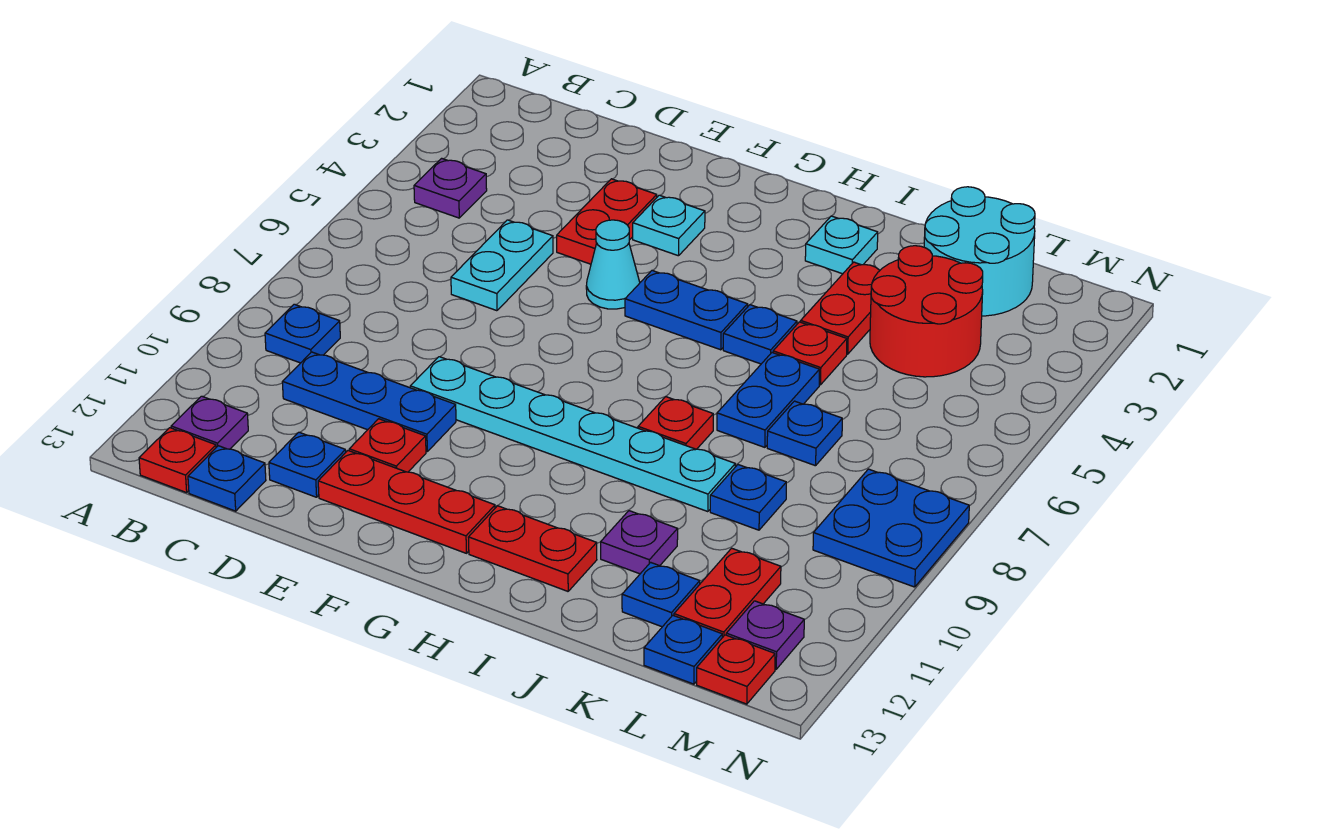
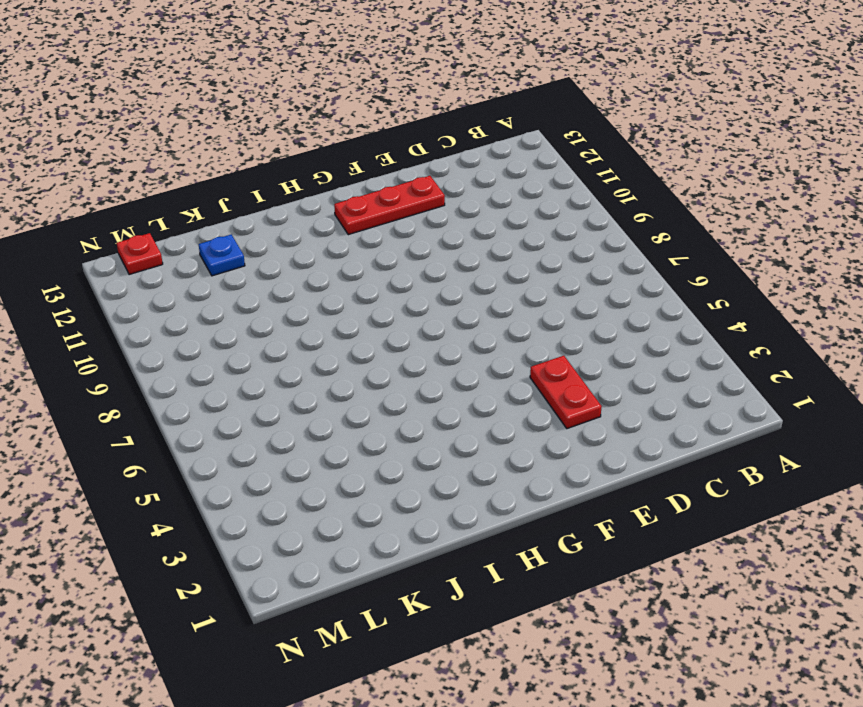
none -> purple 1x1 plate [414,158,487,218]
none -> blue 1x1 plate [265,304,340,363]
none -> purple 1x1 plate [171,396,248,449]
none -> red 1x1 plate [139,428,216,493]

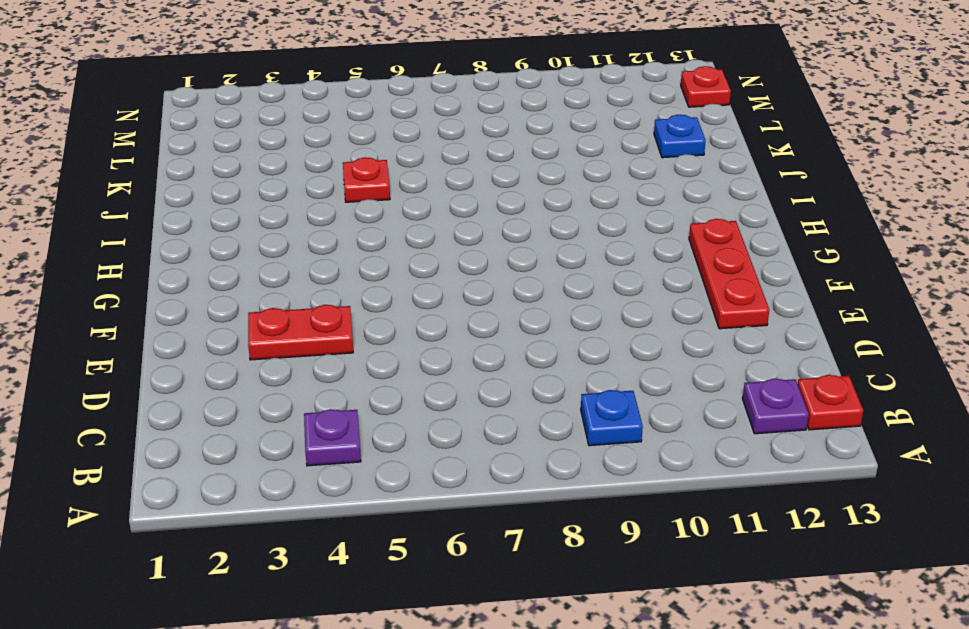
none -> blue 1x3 plate [282,352,456,451]
none -> blue 1x1 plate [188,446,266,511]
none -> cyan 1x2 plate [451,220,553,311]
none -> blue 1x1 plate [269,432,346,497]

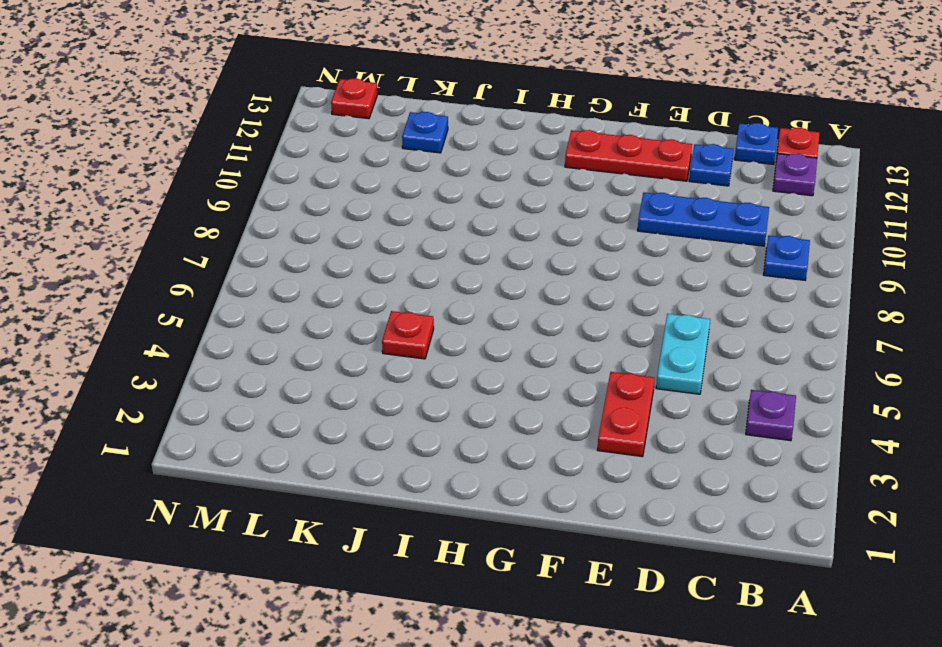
none -> cyan 1x6 plate [410,357,735,512]
none -> red 1x1 plate [349,419,426,472]
none -> cyan 1x1 plate [633,195,705,256]
none -> cyan 1x1 cone [586,220,640,309]

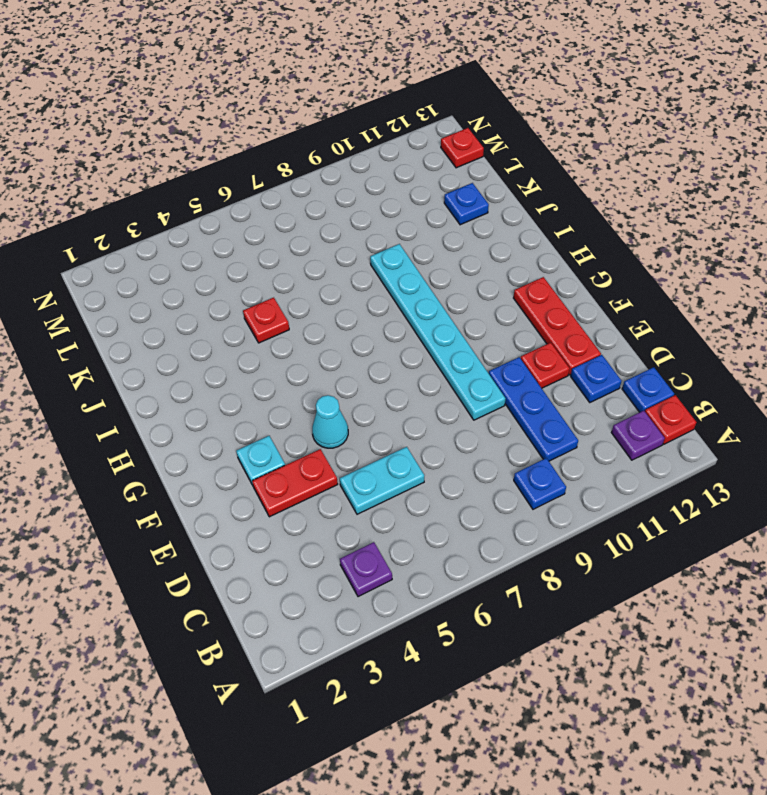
none -> blue 1x2 plate [625,271,748,350]
none -> red 1x2 plate [469,506,597,591]
none -> cyan 1x1 plate [805,216,878,274]
none -> blue 1x1 plate [723,305,797,364]

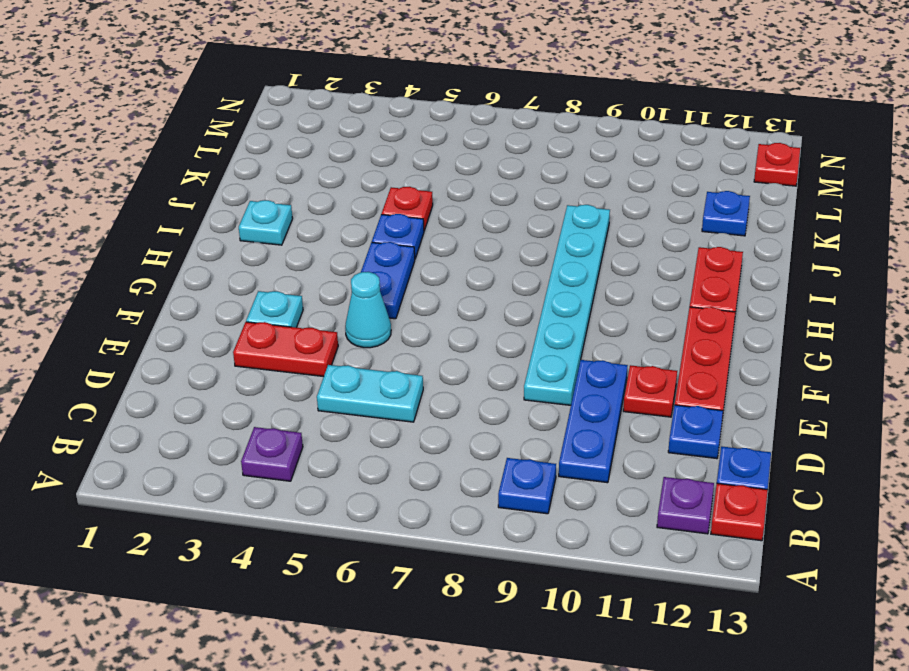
none -> red 1x1 plate [638,397,713,449]
none -> red 1x2 plate [801,262,880,354]
none -> blue 1x2 plate [717,353,820,447]
none -> purple 1x1 plate [601,511,678,574]

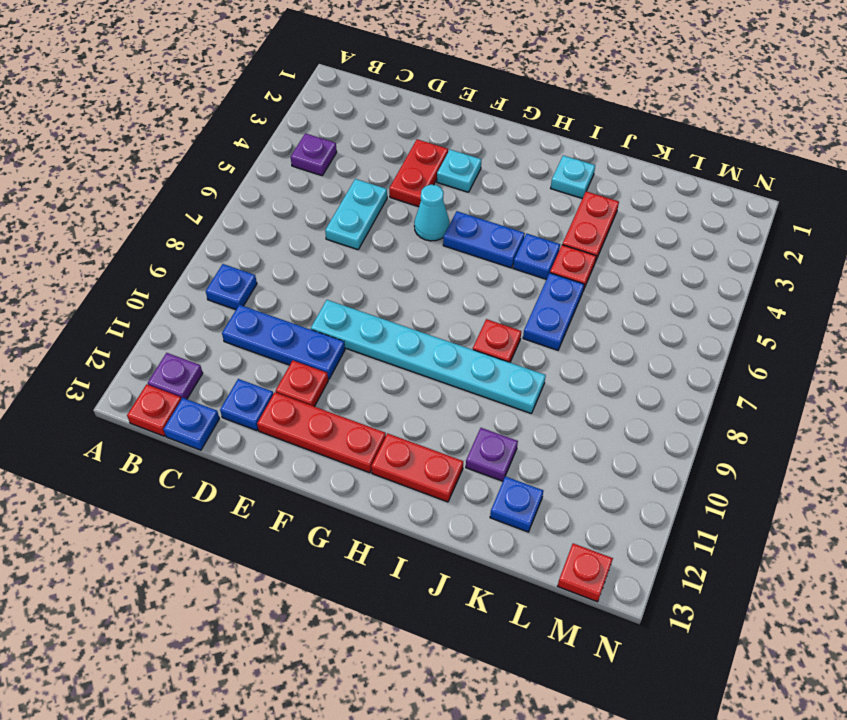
none -> cyan 2x2 round brick [924,187,1035,316]
none -> red 2x2 round brick [870,246,983,377]
none -> blue 1x1 plate [767,401,842,466]
none -> blue 1x1 plate [710,465,786,530]

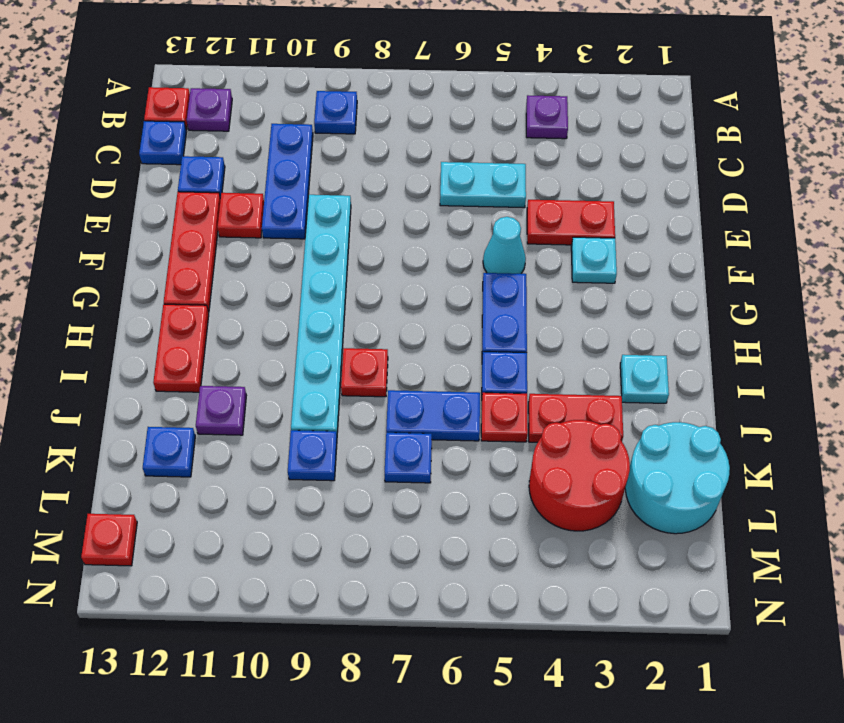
none -> red 1x2 plate [674,548,781,638]
none -> blue 1x1 plate [644,615,722,684]
none -> blue 2x2 plate [813,469,969,587]
none -> purple 1x1 plate [726,601,804,669]

